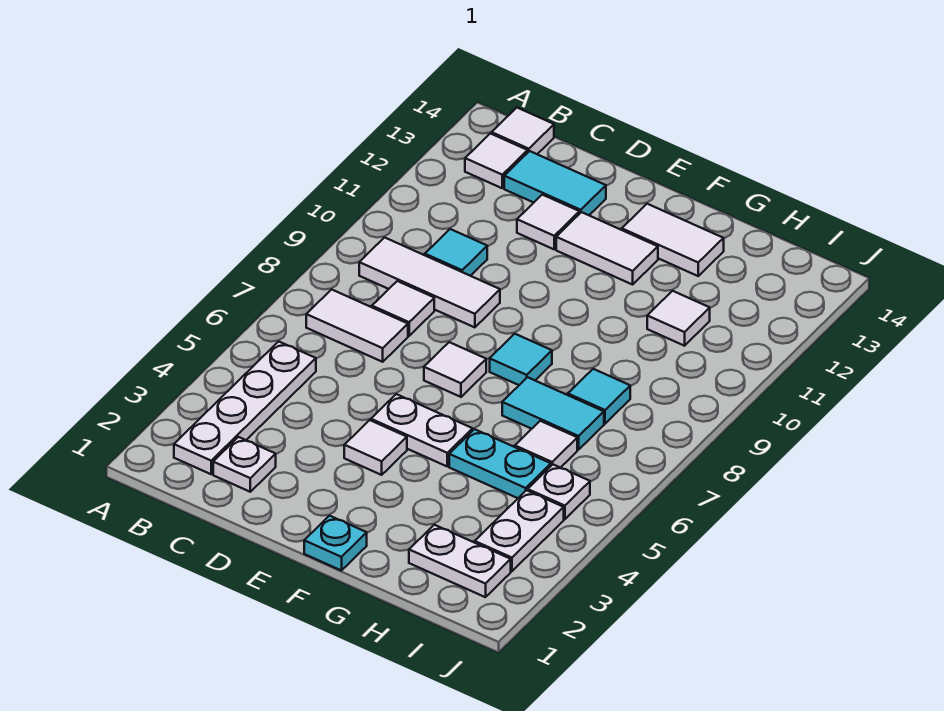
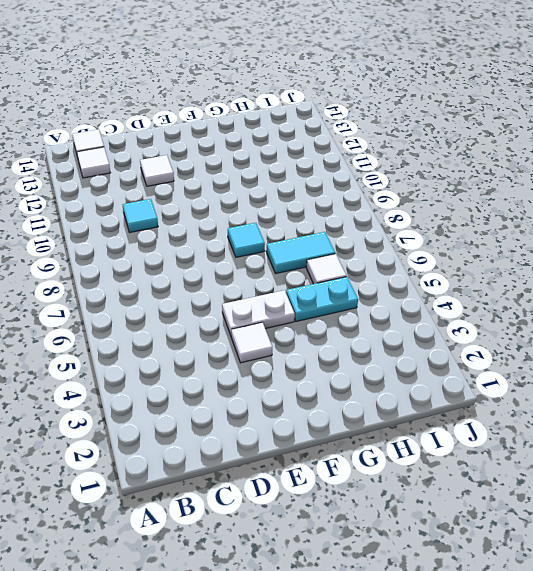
none -> white 1x4 plate [174,341,316,474]
none -> white 1x2 tile [306,289,408,362]
none -> white 1x3 tile [359,238,500,327]

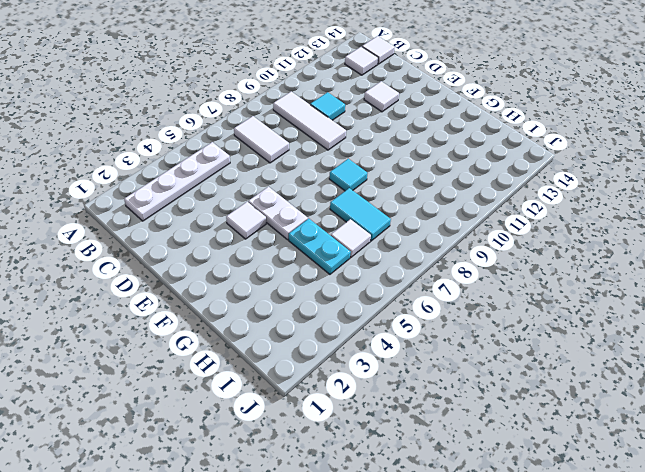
none -> white 1x1 plate [213,437,276,492]
none -> white 1x1 tile [372,281,434,336]
none -> cyan 1x2 tile [504,151,606,215]

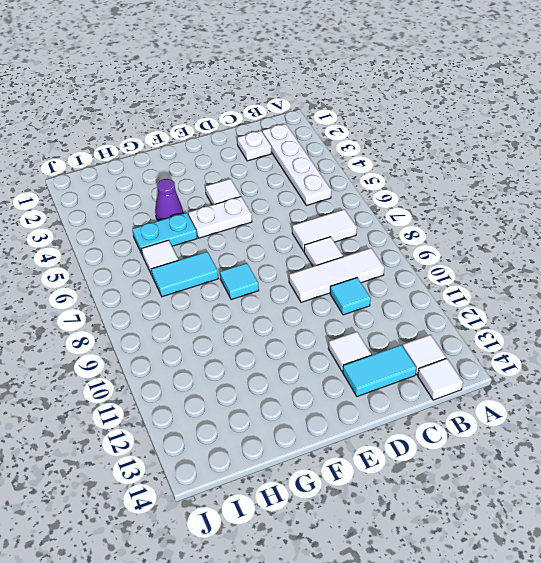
purple 1x1 cone [155,179,183,221] -> none
none -> white 1x1 tile [424,342,486,397]
none -> white 1x2 tile [556,212,658,285]
none -> cyan 1x1 plate [304,516,367,571]

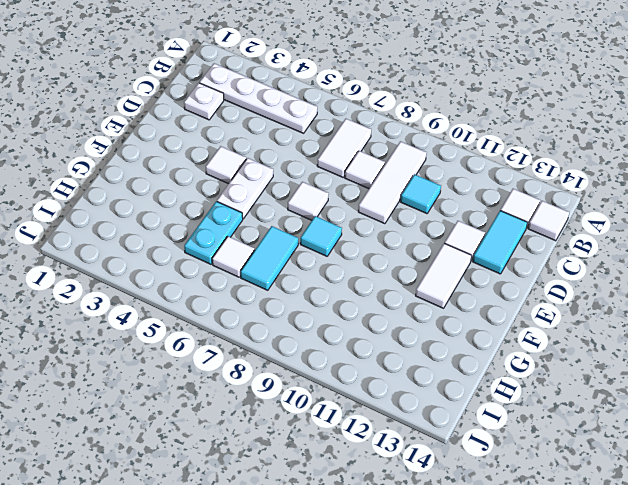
none -> cyan 1x1 plate [304,516,367,571]
none -> white 1x2 tile [622,204,724,276]
none -> white 1x2 plate [409,525,511,597]

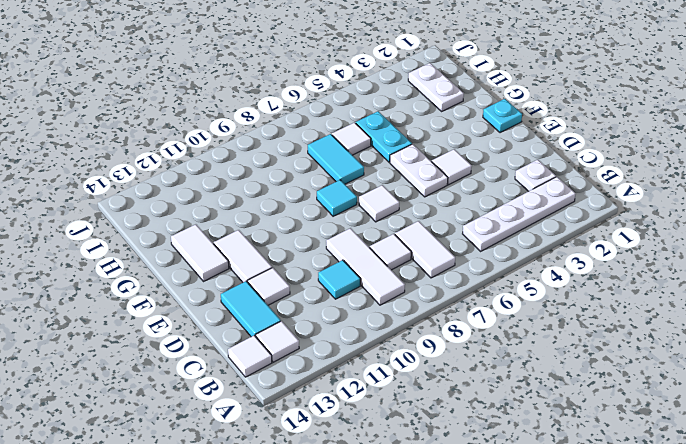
none -> cyan 1x1 tile [568,369,630,424]
none -> white 1x1 tile [647,291,710,346]
none -> white 1x2 plate [475,490,564,571]

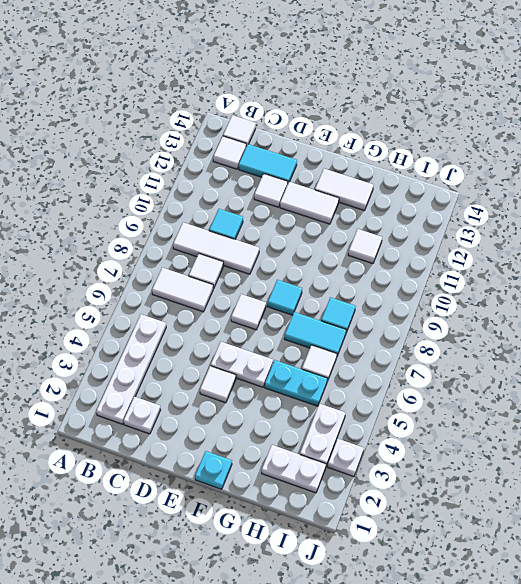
white 1x1 plate [328,439,364,477] -> white 1x1 plate moved to [528,465,590,519]

